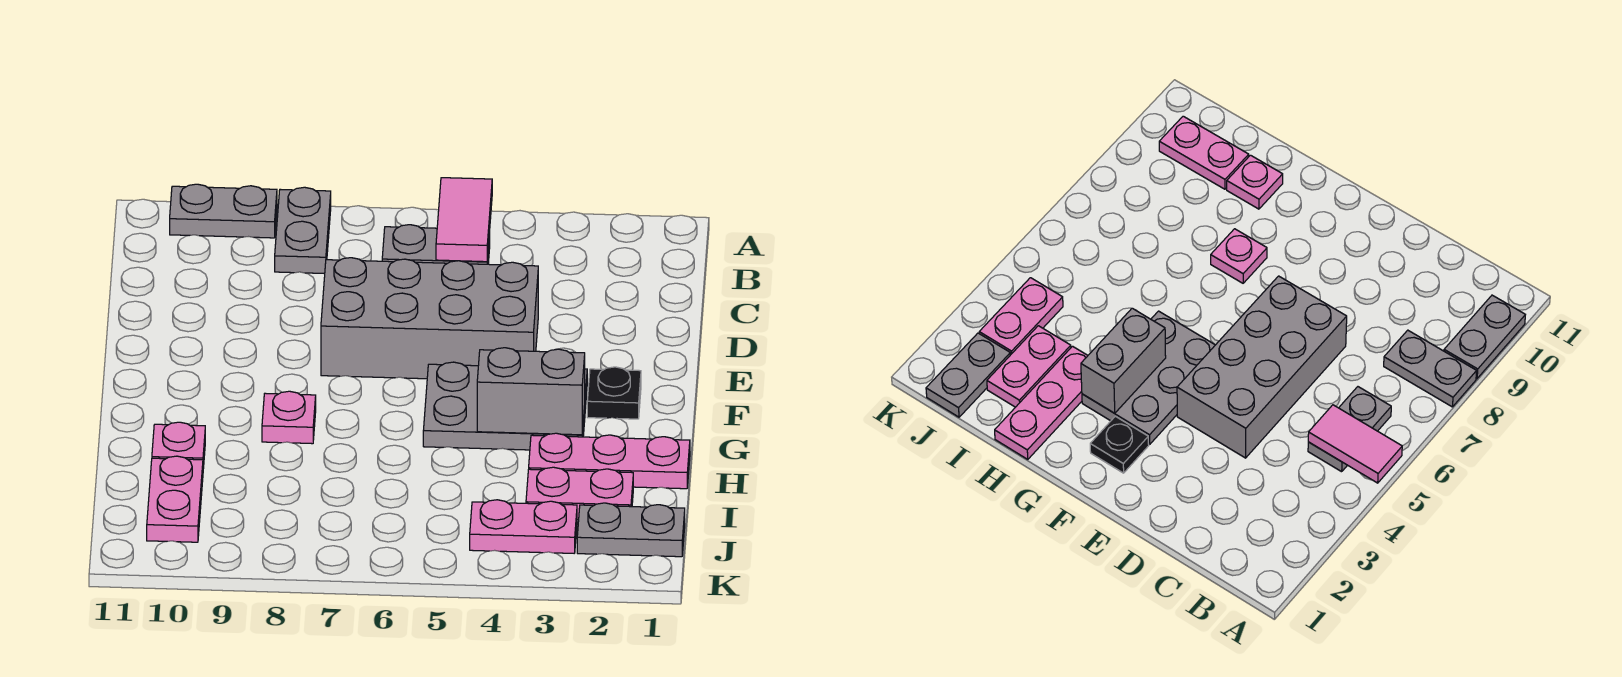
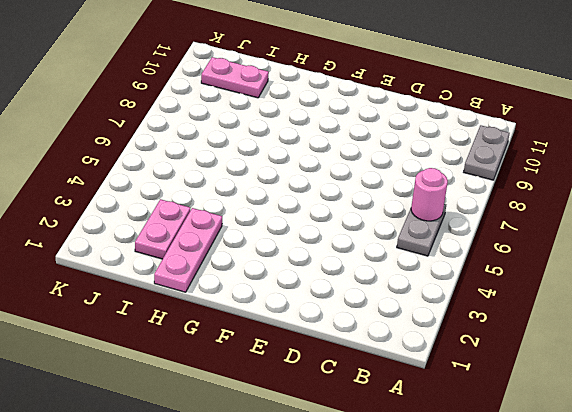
pink 1x1 round brick [411,168,448,221] -> none
none -> grey 1x2 plate [275,187,331,274]
none -> grey 2x4 brick [321,258,538,379]
none -> black 1x1 plate [587,367,641,419]

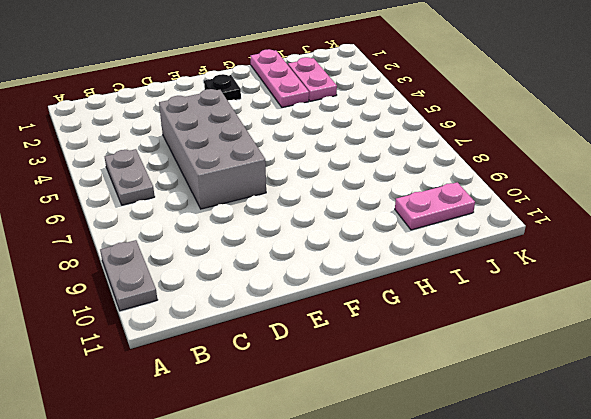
none -> grey 1x2 plate [275,187,331,274]
none -> grey 2x3 plate [423,362,587,450]
none -> pink 1x1 plate [262,391,316,444]

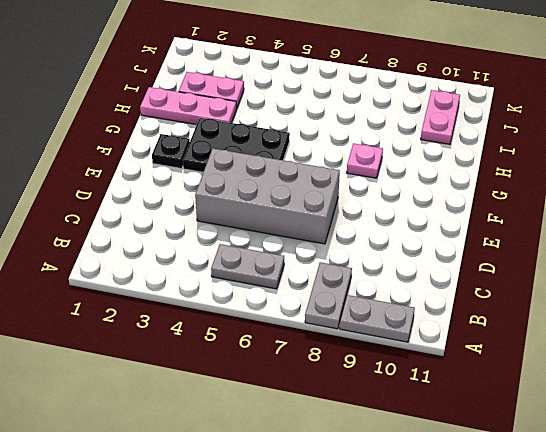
black 2x3 plate [183,118,290,172] -> grey 2x3 plate [423,362,587,450]
none -> pink 1x1 plate [152,422,205,469]
none -> grey 1x2 plate [577,503,685,557]
none -> pink 1x2 plate [470,500,577,553]

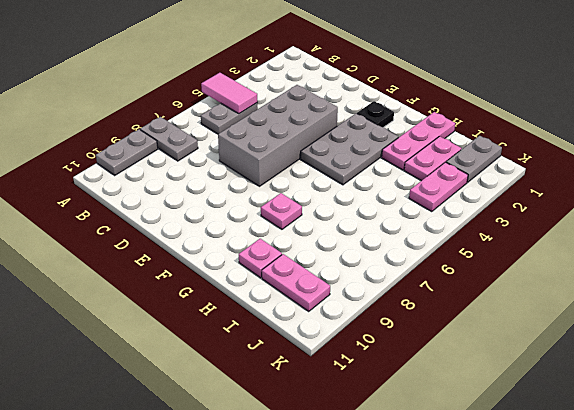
none -> grey 1x2 brick [477,348,585,435]

